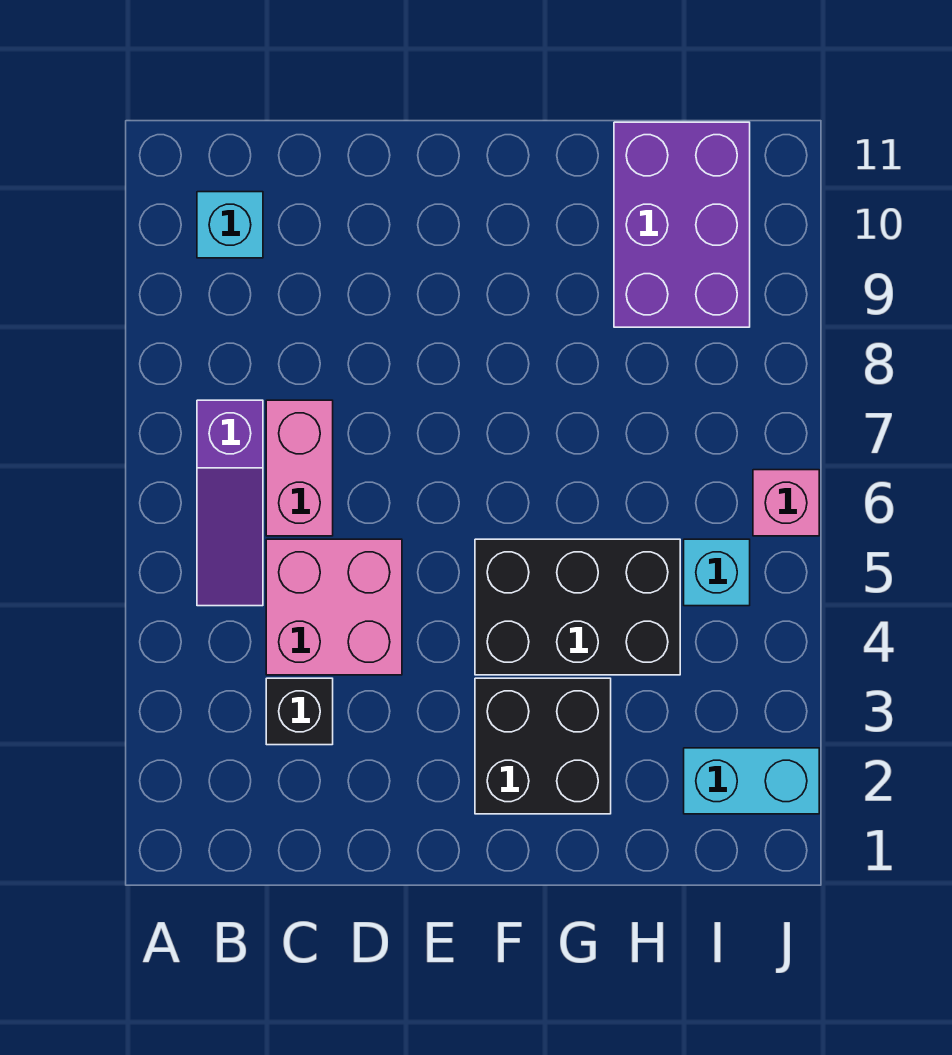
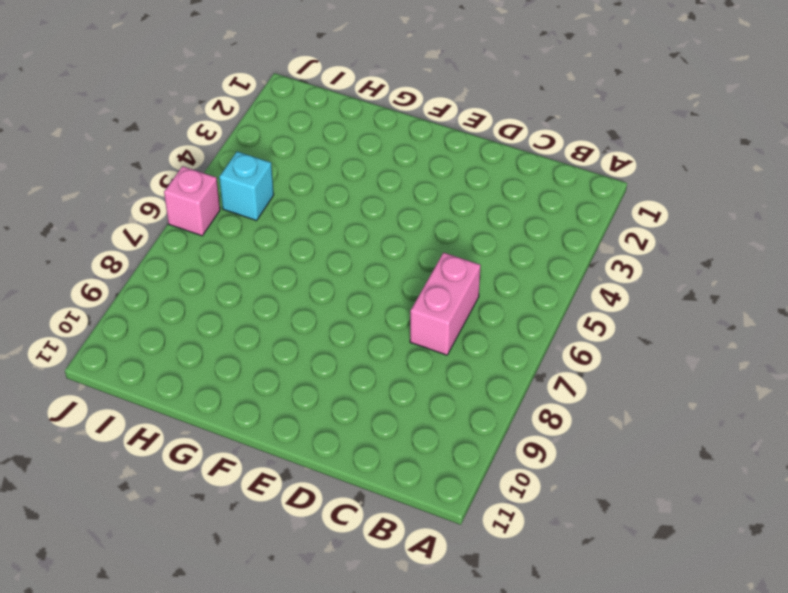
none -> purple 1x3 slope [197,400,263,606]
none -> cyan 1x1 brick [197,192,263,258]

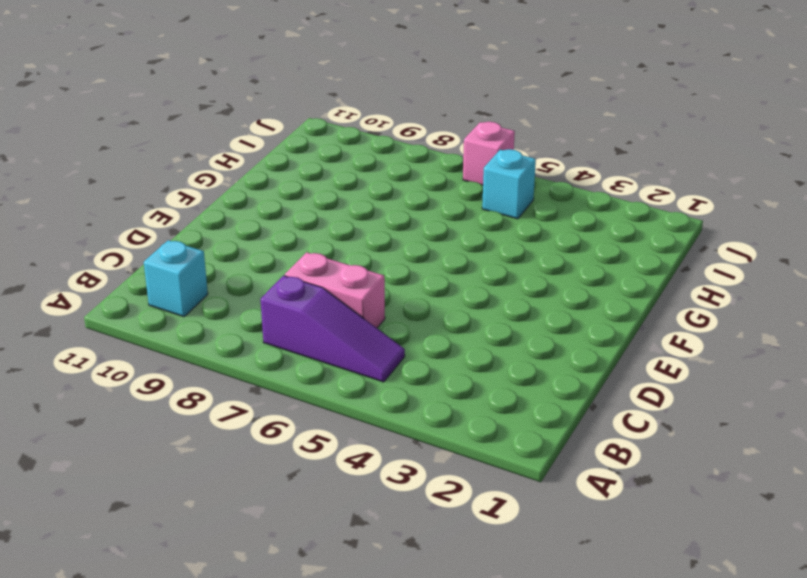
none -> black 1x1 brick [266,678,333,745]
none -> pink 2x2 brick [266,539,402,675]

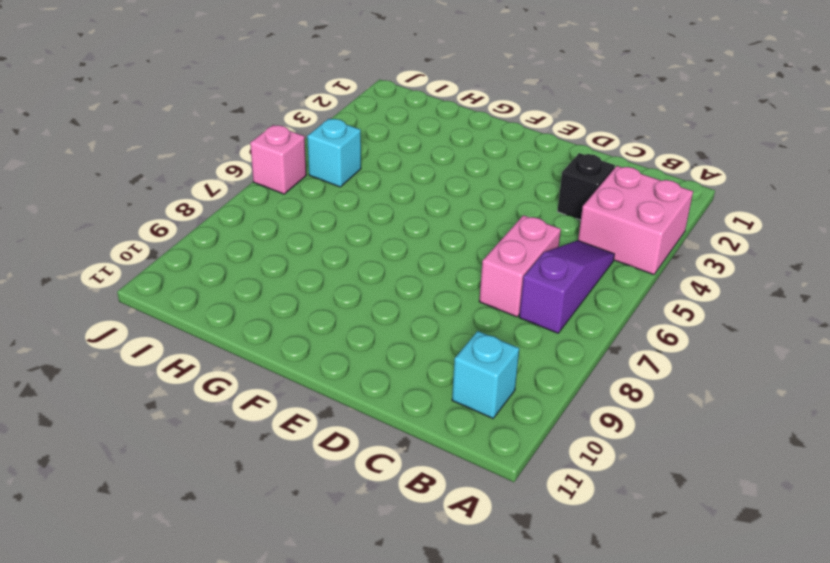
pink 2x2 brick [578,166,693,275] -> pink 2x2 brick moved to [266,539,402,675]
none -> black 2x2 brick [475,678,611,814]
none -> black 2x3 brick [475,539,680,675]

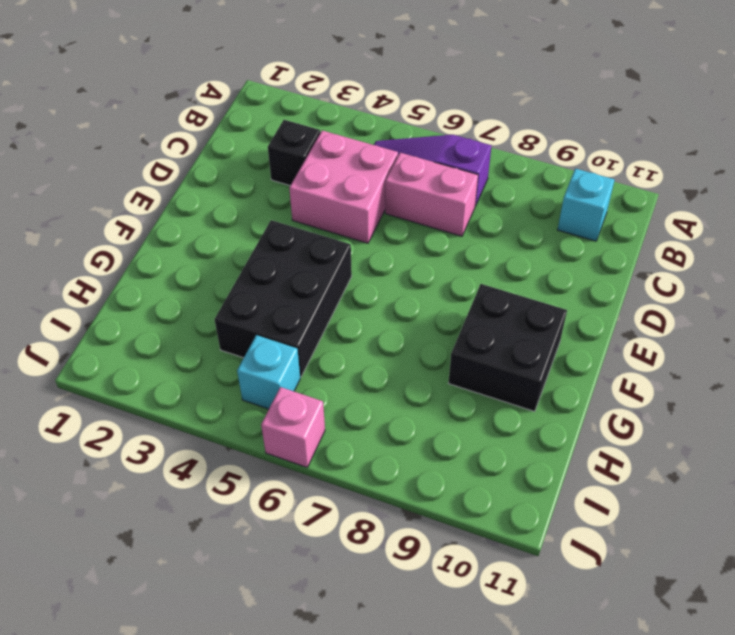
black 2x2 brick [449,284,567,412] -> black 2x2 brick moved to [475,678,611,814]
none -> purple 2x3 brick [614,122,750,327]
none -> cyan 1x2 brick [684,748,819,814]

